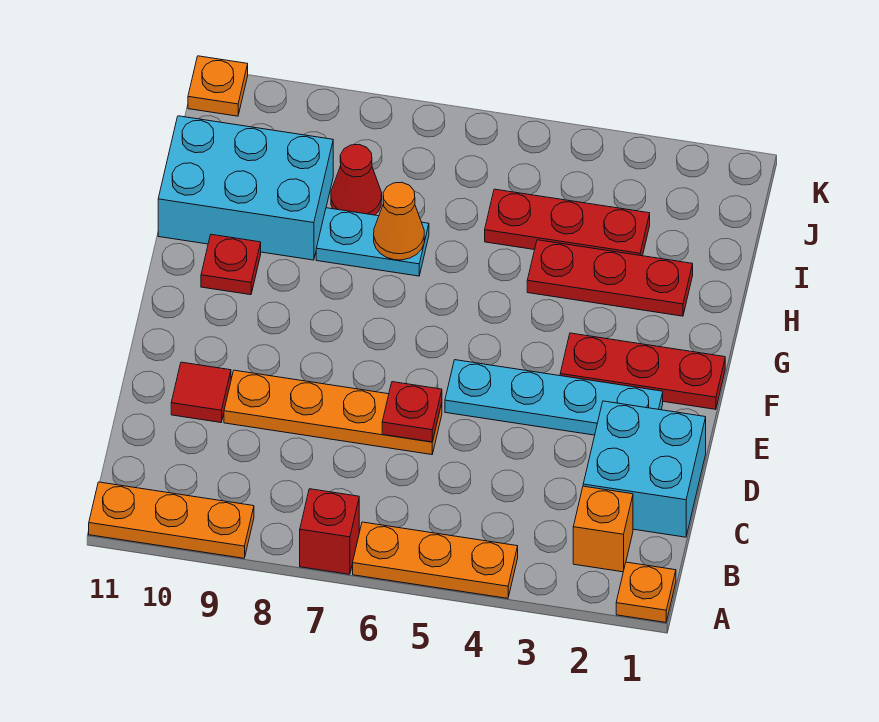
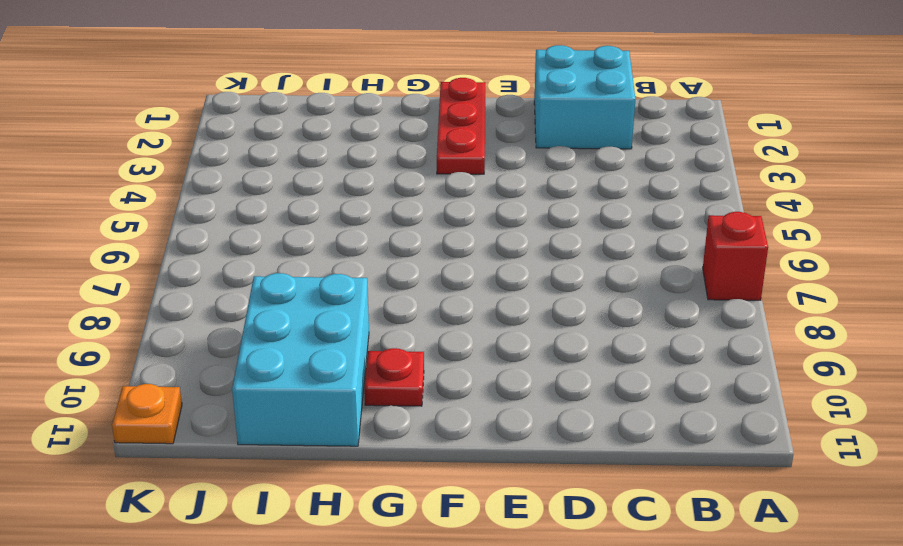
none -> orange 1x1 plate [616,562,676,622]
none -> orange 1x3 plate [353,522,518,598]
none -> orange 1x3 plate [89,482,254,558]

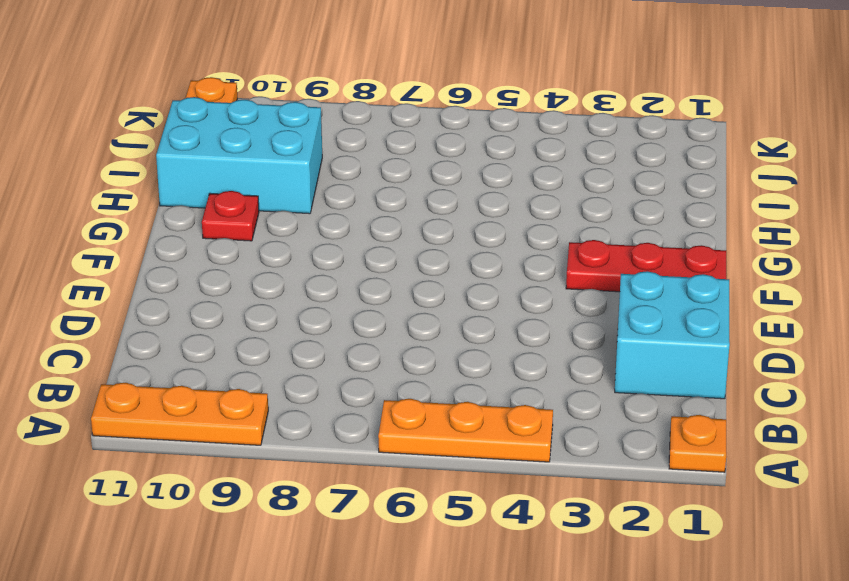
none -> red 1x1 brick [300,489,359,574]
none -> orange 1x1 brick [573,486,633,572]
none -> orange 1x4 plate [224,370,442,455]

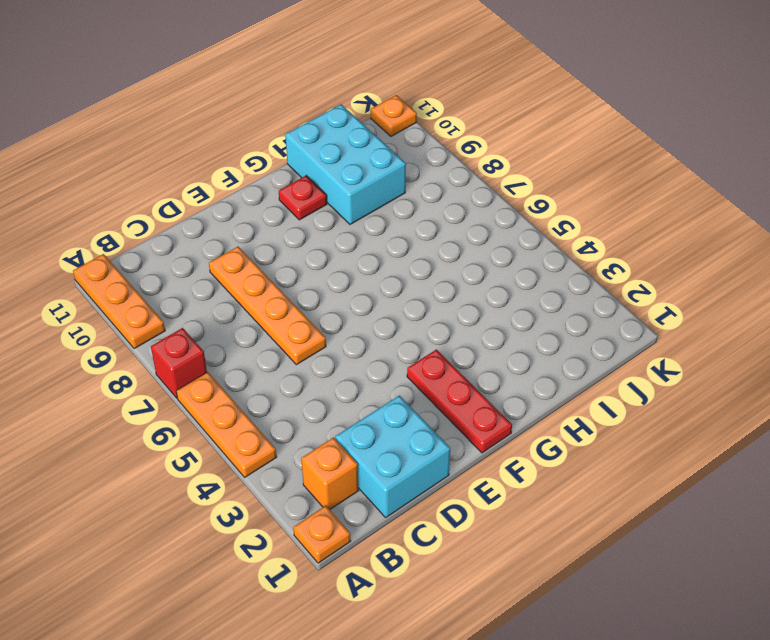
none -> red 1x1 tile [171,362,231,422]
none -> cyan 1x4 plate [445,360,663,435]
none -> red 1x3 plate [527,240,693,316]

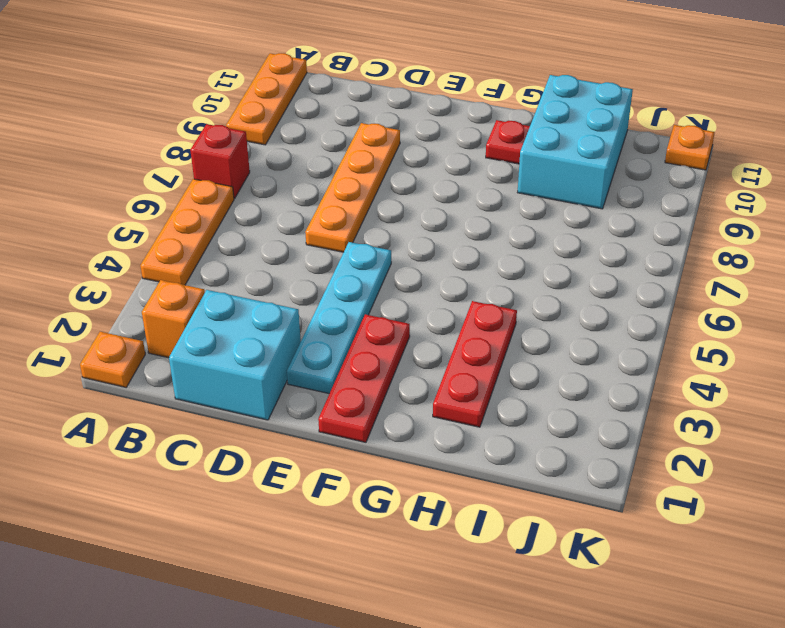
none -> red 1x1 tile [171,362,231,422]
none -> cyan 1x2 plate [316,208,429,276]
none -> red 1x3 plate [485,189,650,256]

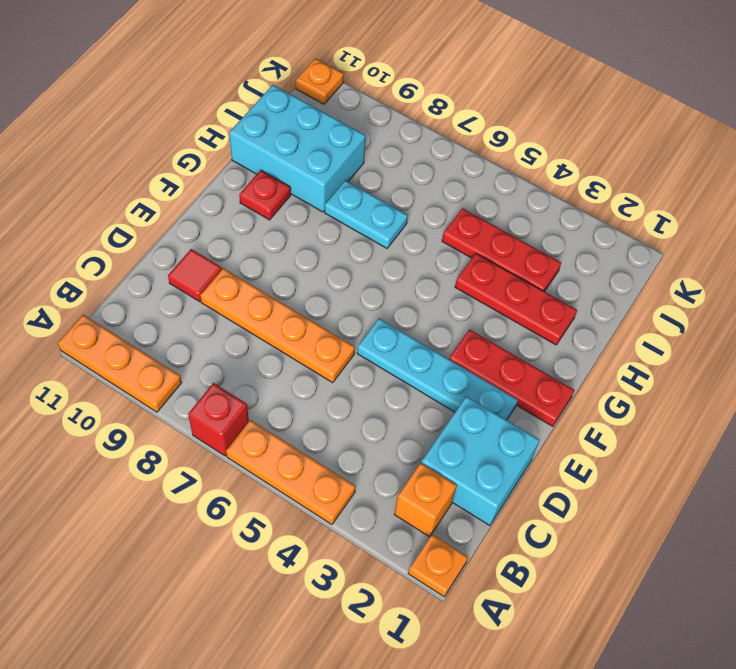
none -> red 1x1 cone [331,144,382,215]
none -> red 1x1 plate [382,382,442,442]
none -> orange 1x1 cone [374,182,424,260]

